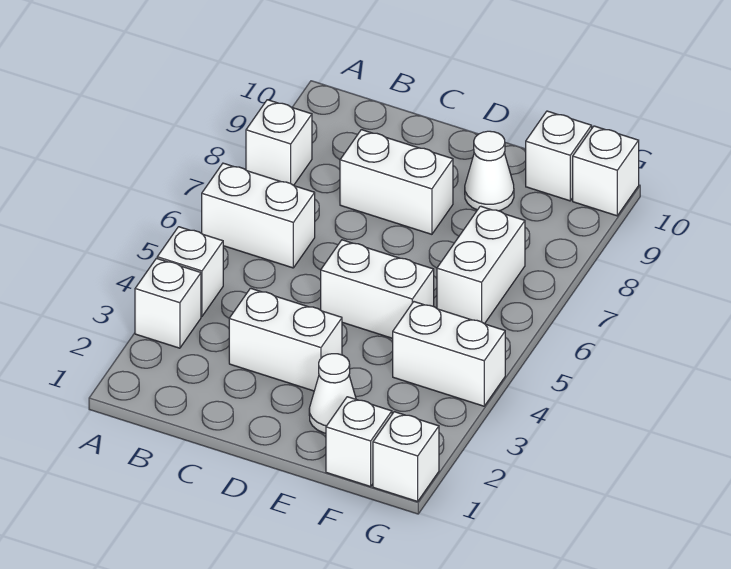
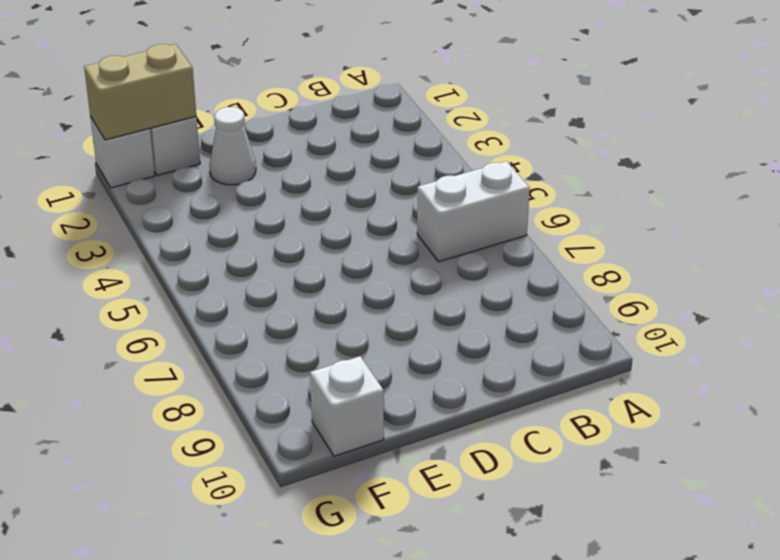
tan 1x2 brick [84,44,196,140] -> none
none -> white 1x1 brick [135,258,201,348]
none -> white 1x1 brick [157,227,223,316]
none -> white 1x1 brick [246,100,312,185]

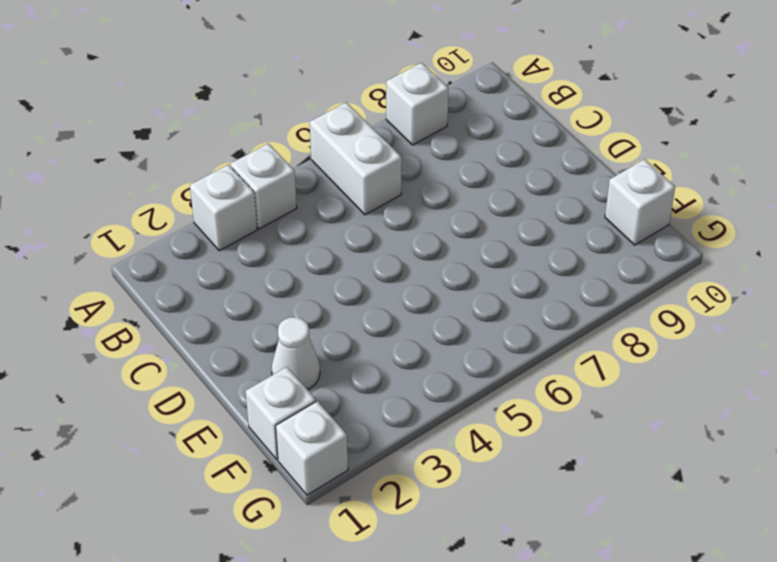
none -> white 1x2 brick [229,288,342,391]
none -> white 1x2 brick [340,130,453,234]
none -> white 1x2 brick [321,240,434,338]

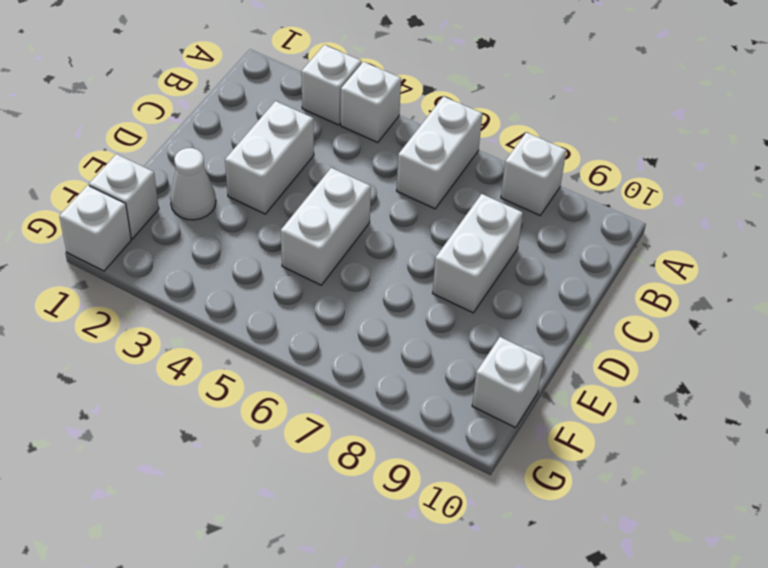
none -> white 1x1 cone [465,131,514,211]
none -> white 1x2 brick [393,302,505,406]
none -> white 1x2 brick [437,206,525,324]

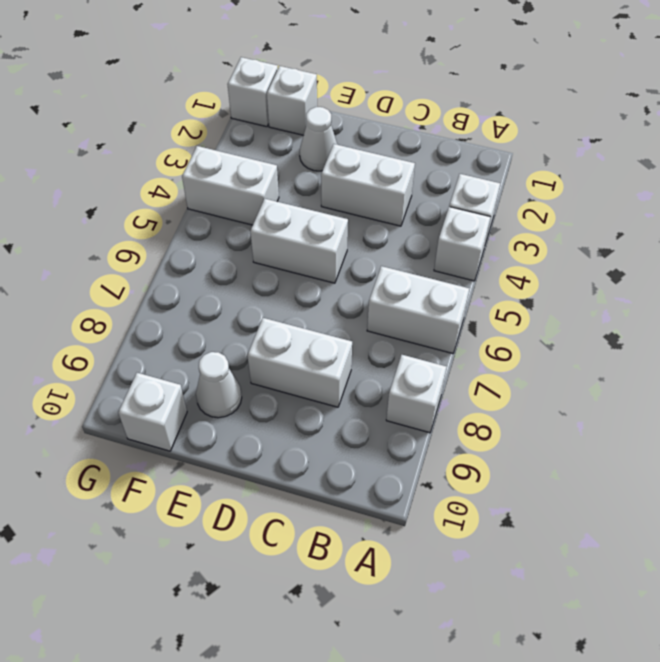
none -> white 1x2 brick [437,206,525,324]
none -> white 1x1 brick [573,126,639,216]

